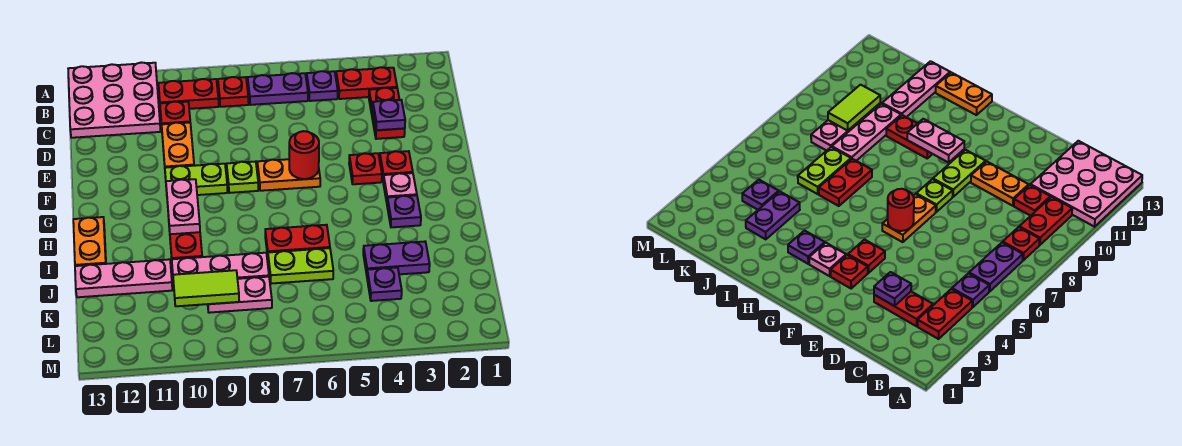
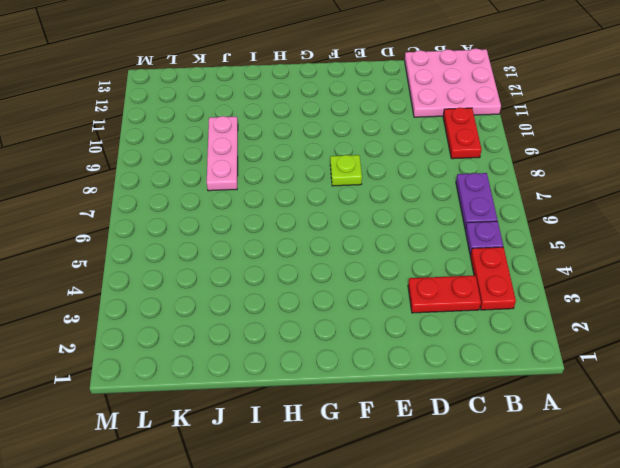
none -> red 1x1 plate [218,77,249,107]
none -> red 1x1 plate [160,102,190,124]
none -> orange 1x2 plate [162,123,194,168]

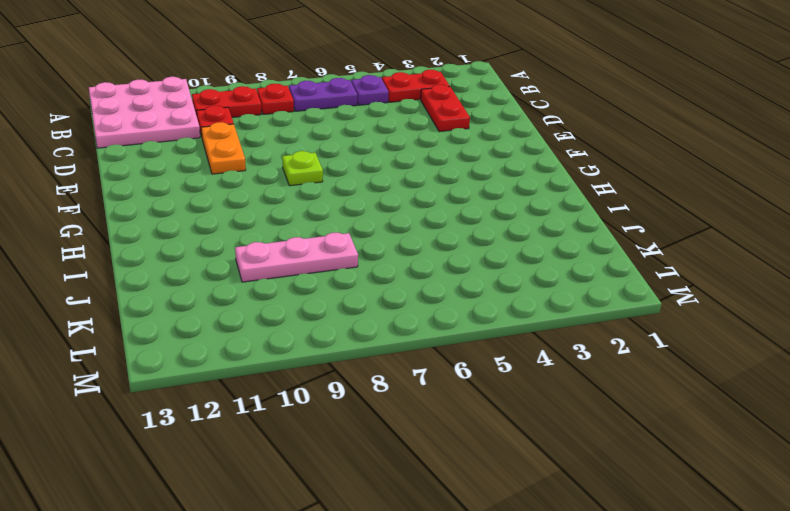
none -> red 1x1 plate [380,151,413,179]
none -> red 1x1 plate [349,153,382,184]
none -> orange 1x2 plate [257,159,320,191]

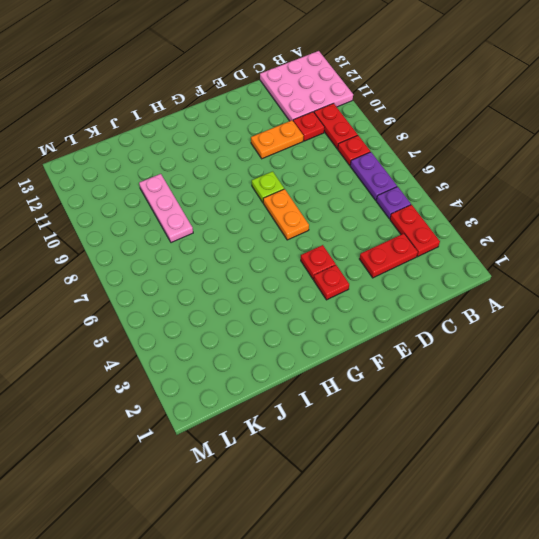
none -> lime 1x2 plate [165,164,227,195]
none -> pink 1x1 plate [383,173,417,202]
none -> purple 1x1 plate [387,195,421,227]

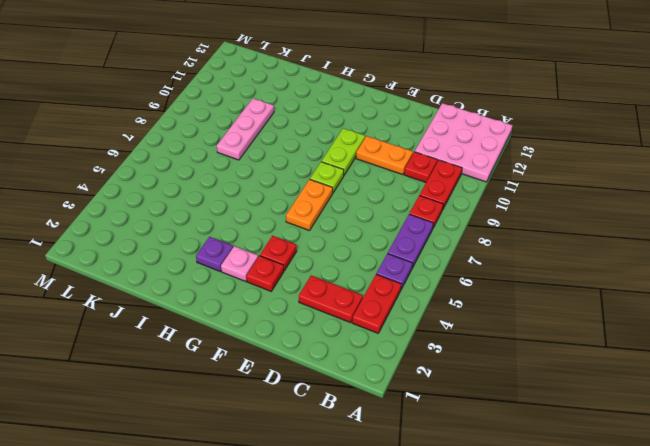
none -> red 1x2 plate [169,230,202,259]
none -> orange 1x2 plate [73,217,106,266]
none -> red 1x2 plate [265,225,330,256]

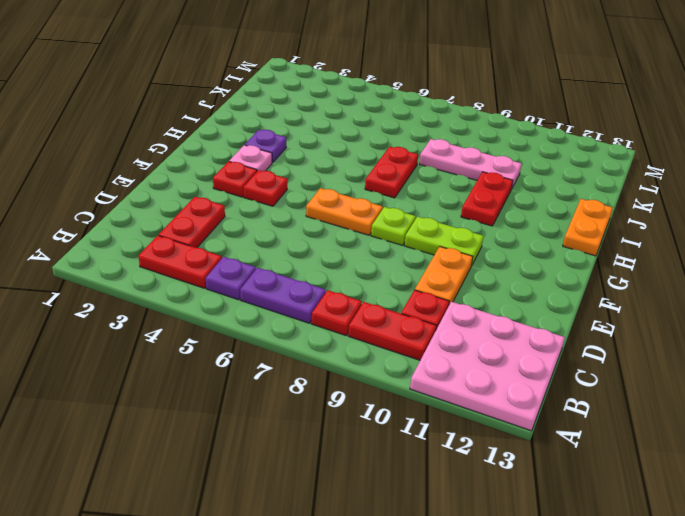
red 1x2 plate [365,147,418,198] -> red 1x2 plate turned to [265,225,330,256]
none -> purple 1x2 plate [363,242,430,275]
none -> lime 1x2 plate [268,248,333,284]
none -> pink 1x3 plate [75,259,172,297]

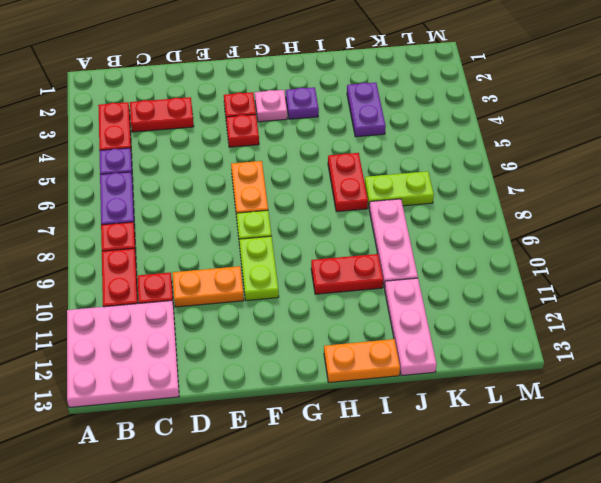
lime 1x2 plate [365,171,434,206] -> lime 1x2 plate turned to [268,248,333,284]
none -> purple 1x1 plate [367,267,402,301]
none -> pink 1x2 plate [208,277,272,313]
none -> purple 1x1 plate [373,100,405,130]

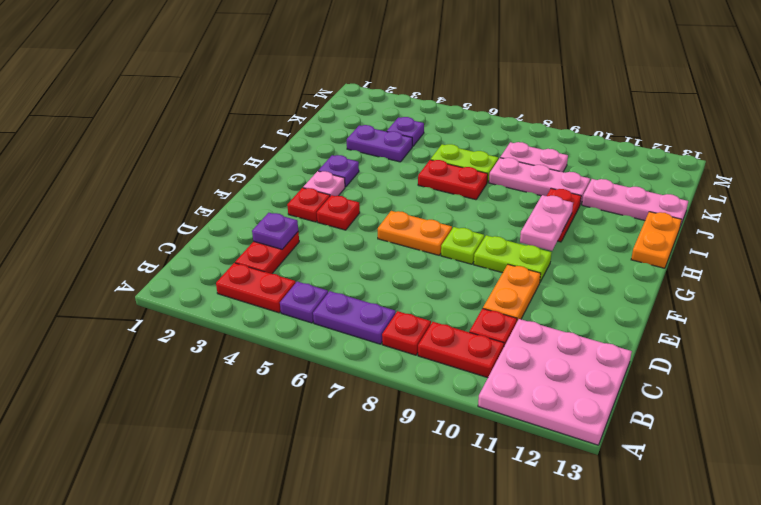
none -> red 1x1 round brick [289,131,319,179]
none -> lime 1x2 tile [173,270,239,306]

